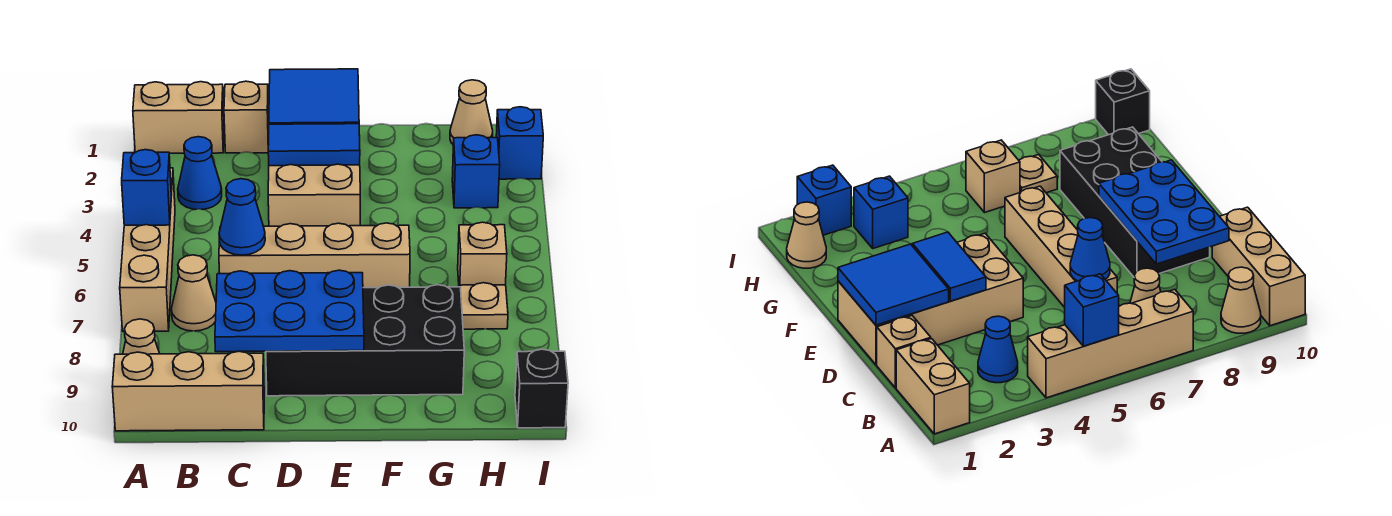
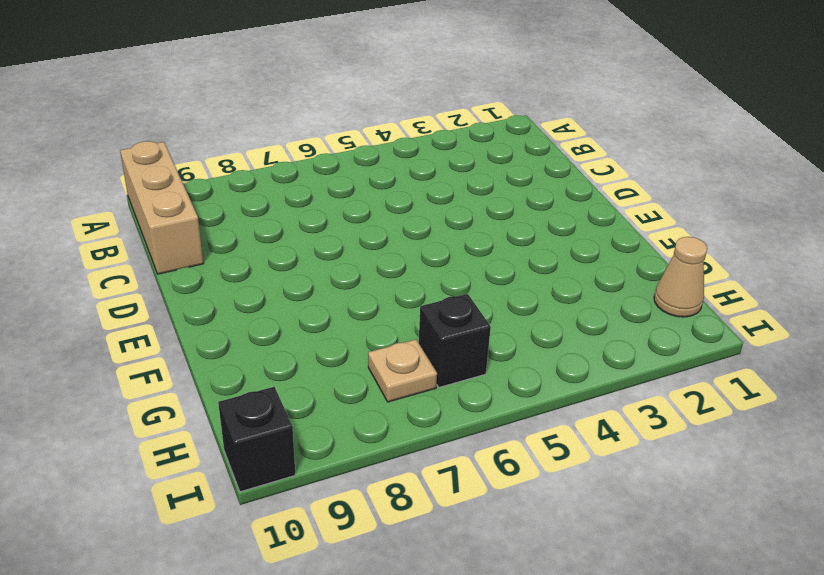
black 1x1 brick [419,294,491,387] -> tan 1x1 brick [458,222,507,287]
none -> tan 1x2 brick [133,82,224,153]
none -> tan 1x4 brick [120,168,175,332]
none -> tan 1x1 cone [123,319,160,354]

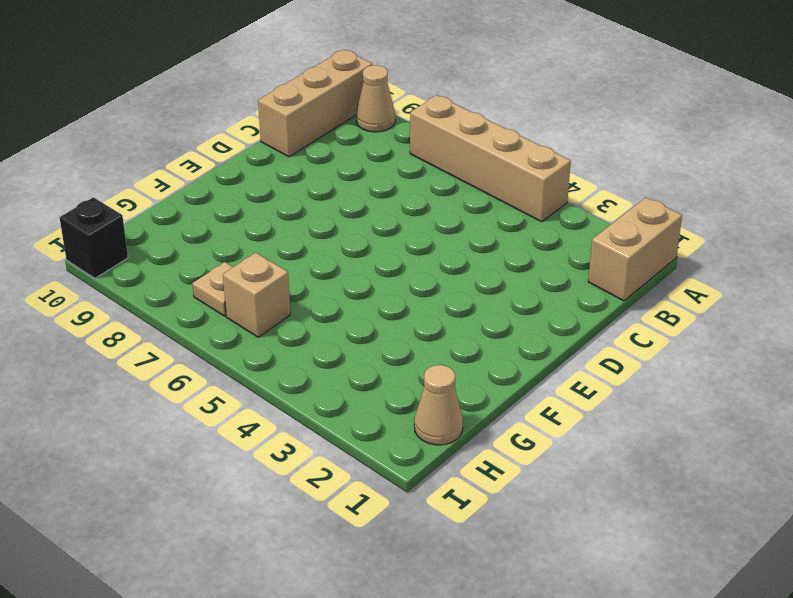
none -> blue 1x1 cone [178,137,222,209]
none -> tan 1x1 cone [171,255,216,331]
none -> tan 1x1 brick [224,81,269,153]

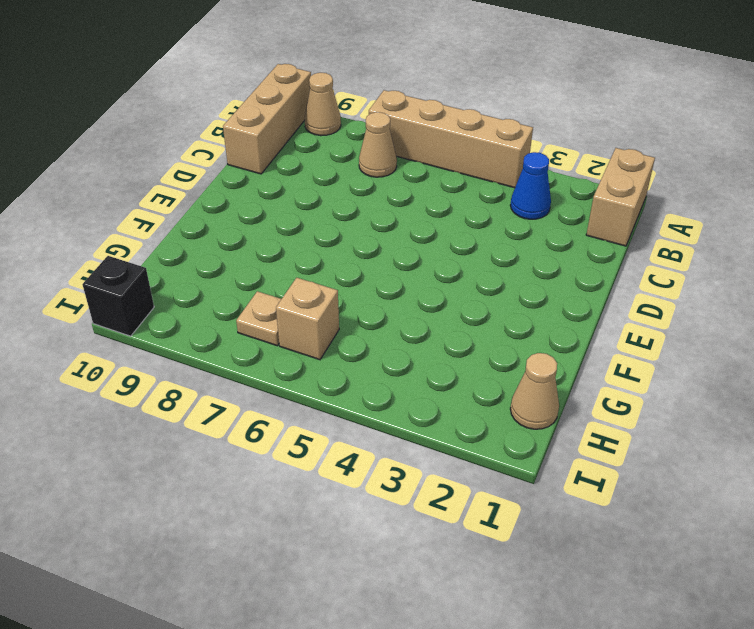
none -> tan 1x1 brick [224,81,269,153]
none -> tan 1x4 brick [219,223,410,288]
none -> tan 2x4 brick [268,164,360,226]

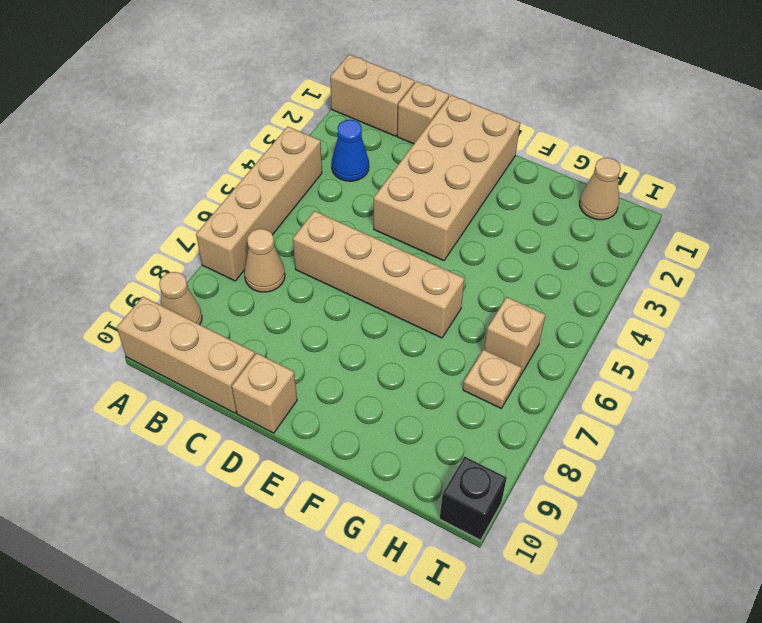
tan 1x1 brick [232,353,297,433] -> none
none -> black 2x4 brick [266,285,464,396]
none -> blue 1x1 brick [452,135,500,208]
none -> blue 1x1 brick [496,107,543,179]

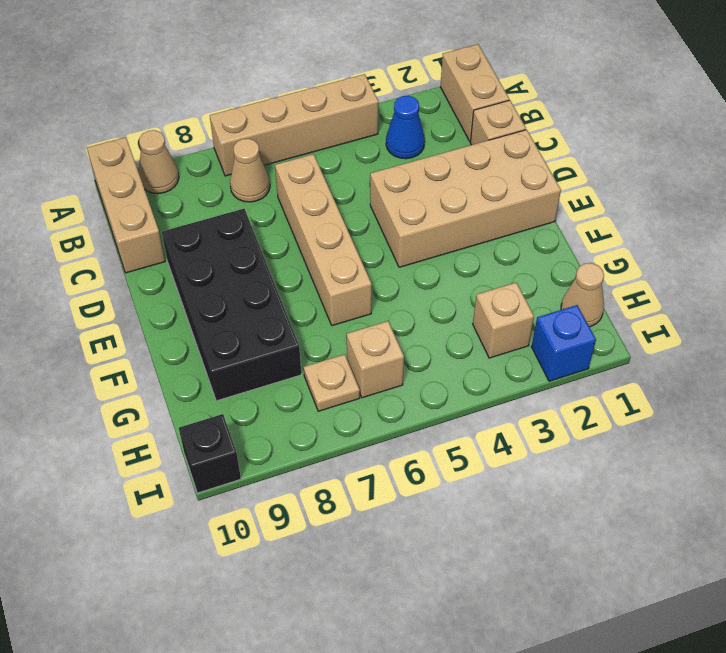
tan 1x1 brick [473,282,534,358] -> blue 1x1 brick [452,135,500,208]
none -> blue 1x1 brick [122,150,171,225]
none -> blue 1x1 cone [219,179,265,255]
none -> blue 2x3 plate [215,270,364,352]

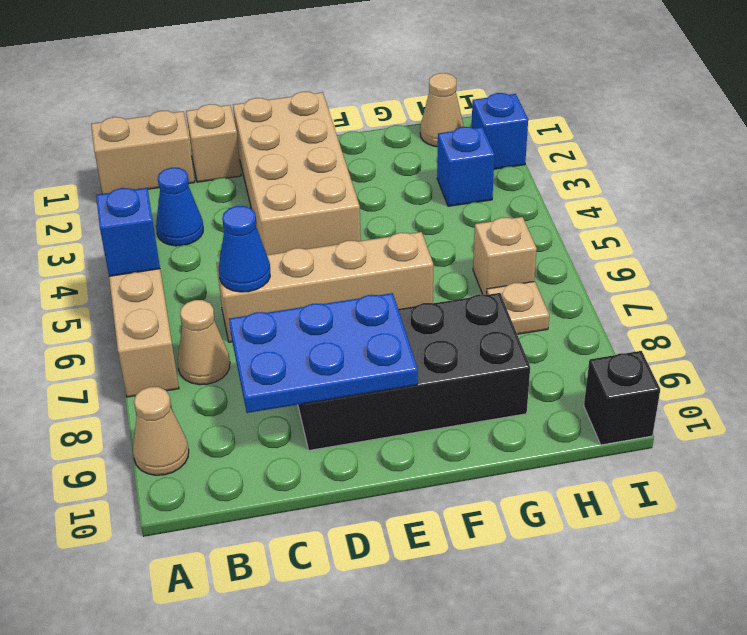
none -> tan 1x3 brick [112,351,264,431]
none -> blue 2x2 tile [269,69,359,124]
none -> blue 1x2 tile [268,124,360,166]

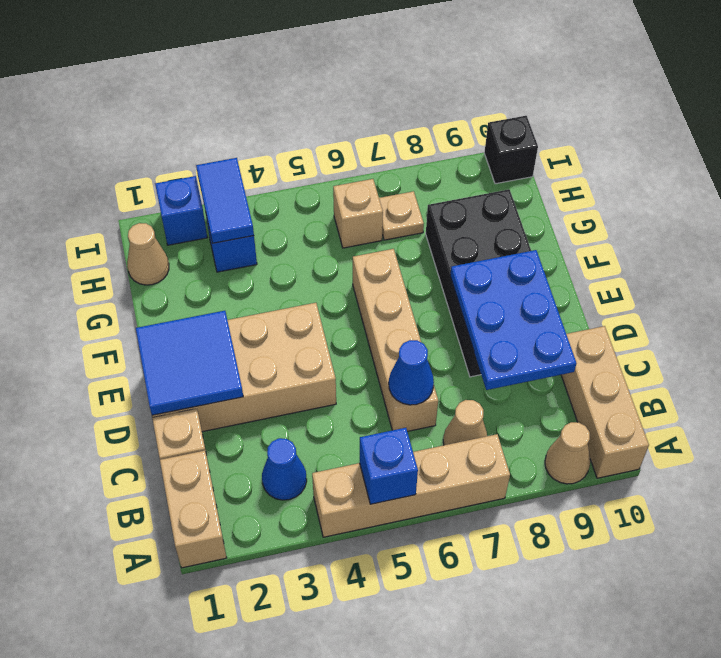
blue 1x2 tile [196,158,254,243] -> blue 1x2 tile moved to [268,124,360,166]

